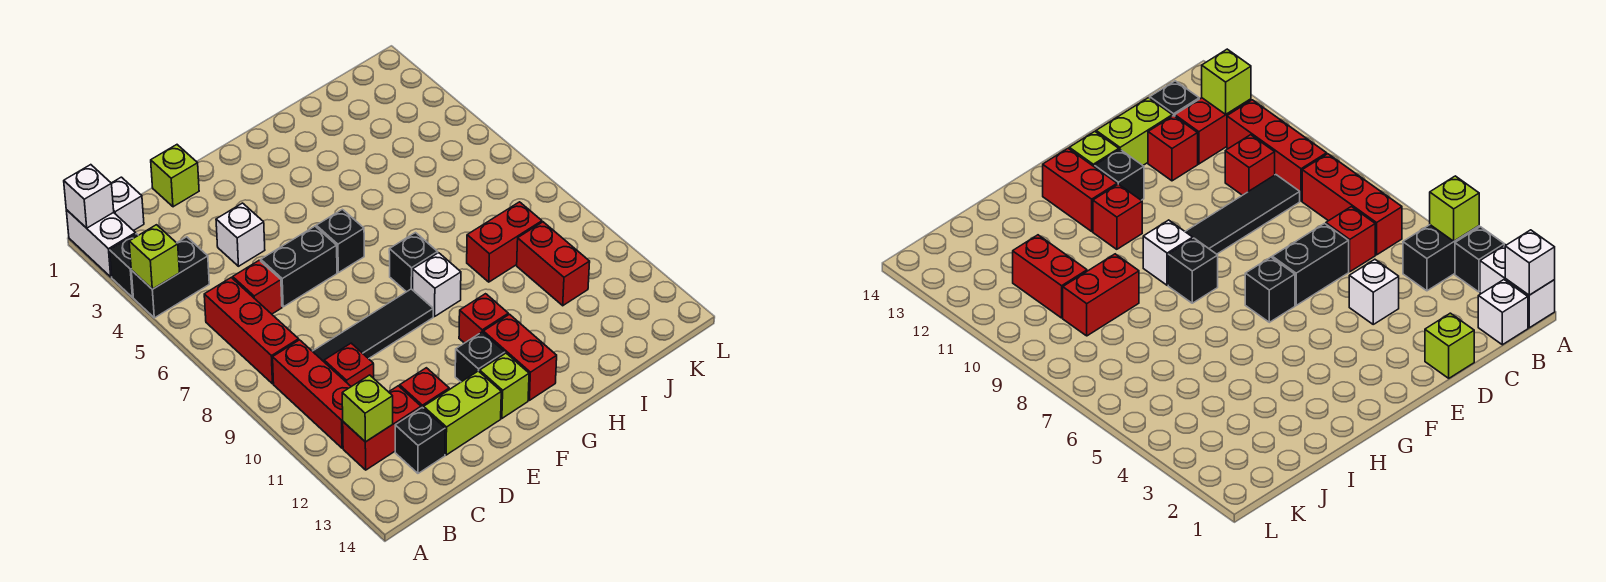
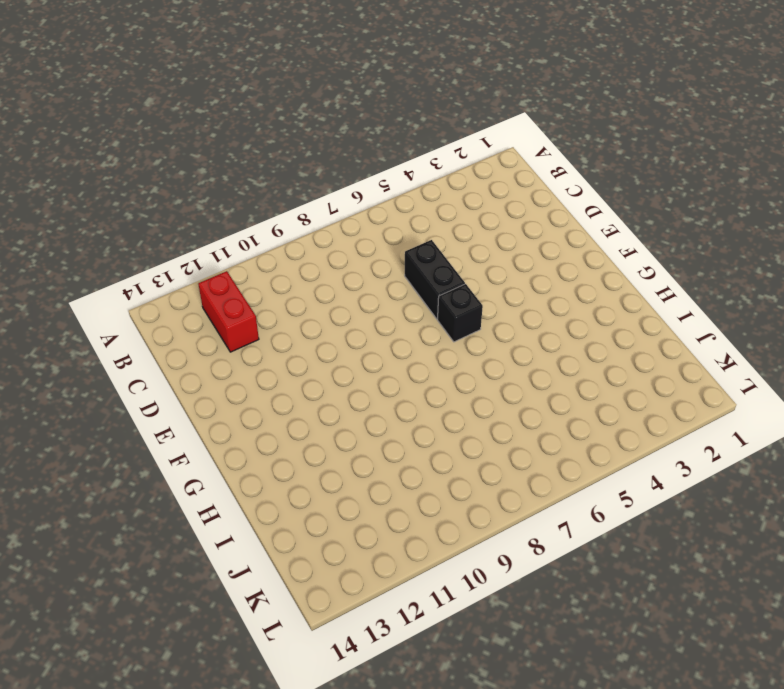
none -> white 1x2 brick [66,210,136,277]
none -> black 1x1 brick [110,234,138,297]
none -> black 1x2 brick [131,237,209,318]

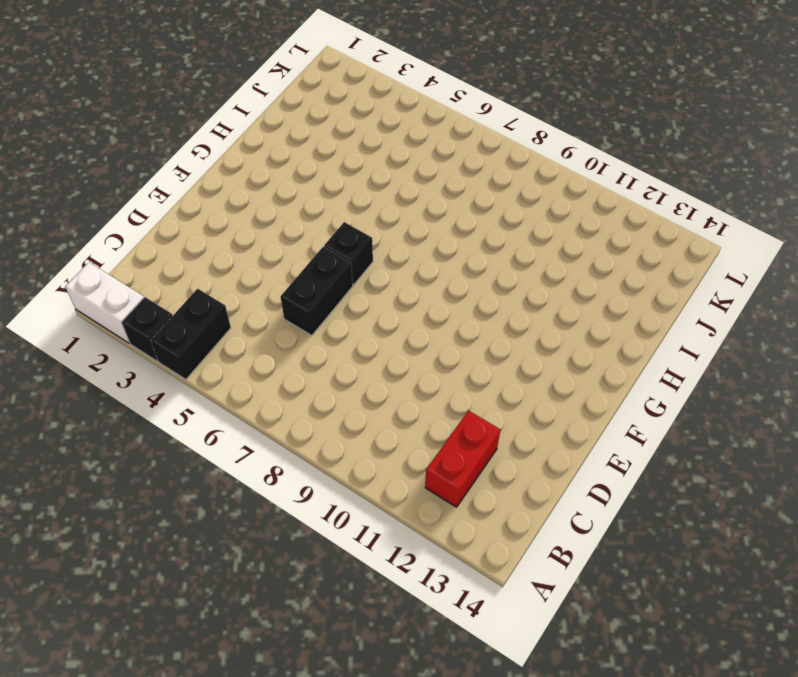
none -> white 1x1 brick [112,177,144,231]
none -> red 1x3 brick [204,278,299,384]
none -> red 1x3 brick [273,340,351,448]

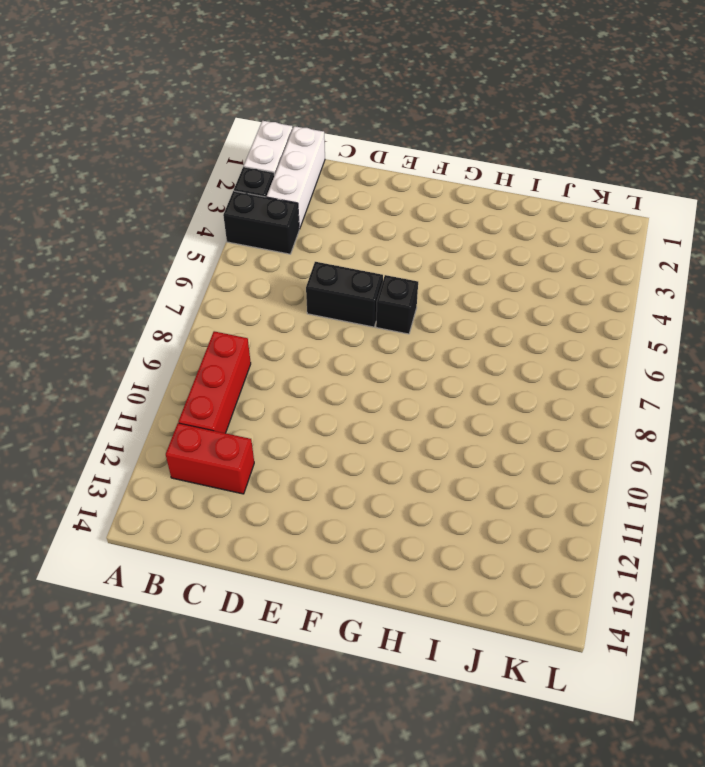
white 1x3 brick [267,126,325,229] -> white 1x1 brick [112,177,144,231]
none -> red 1x3 brick [204,278,299,384]
none -> red 1x1 brick [233,260,282,314]
none -> black 1x4 tile [313,289,433,361]

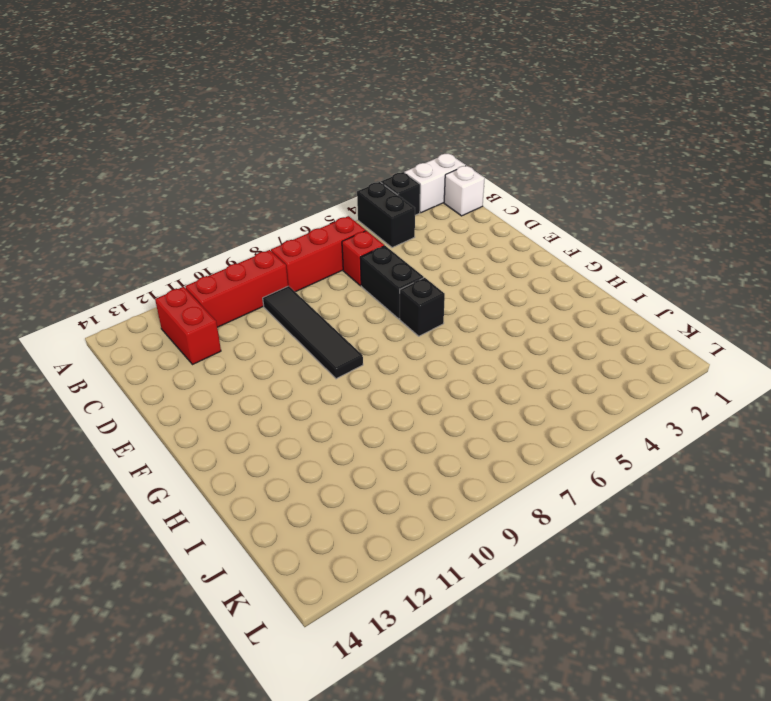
none -> red 1x1 brick [324,343,374,387]
none -> black 1x1 brick [395,408,445,473]
none -> lime 1x1 brick [151,145,199,207]

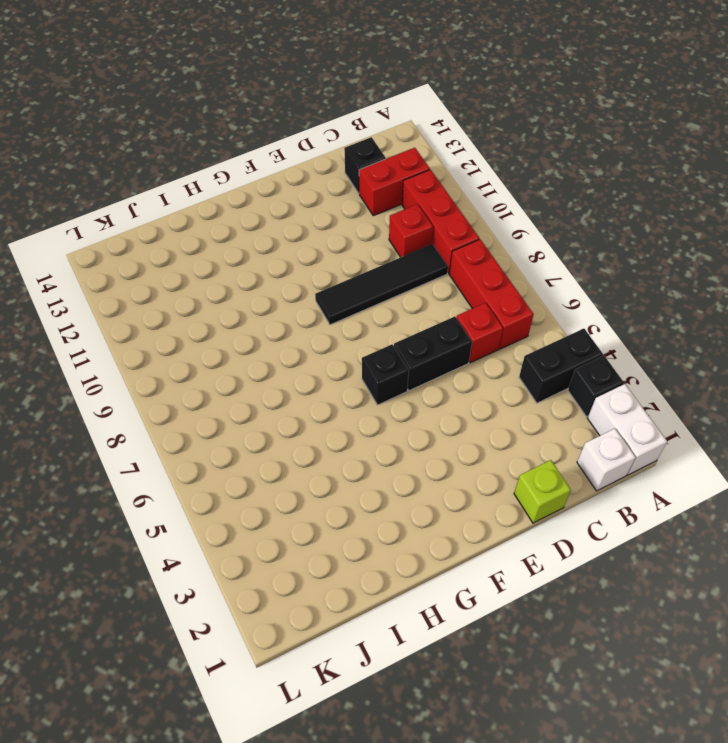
none -> white 1x1 brick [216,203,265,266]
none -> red 1x1 brick [400,368,449,408]
none -> lime 1x2 brick [424,371,501,455]

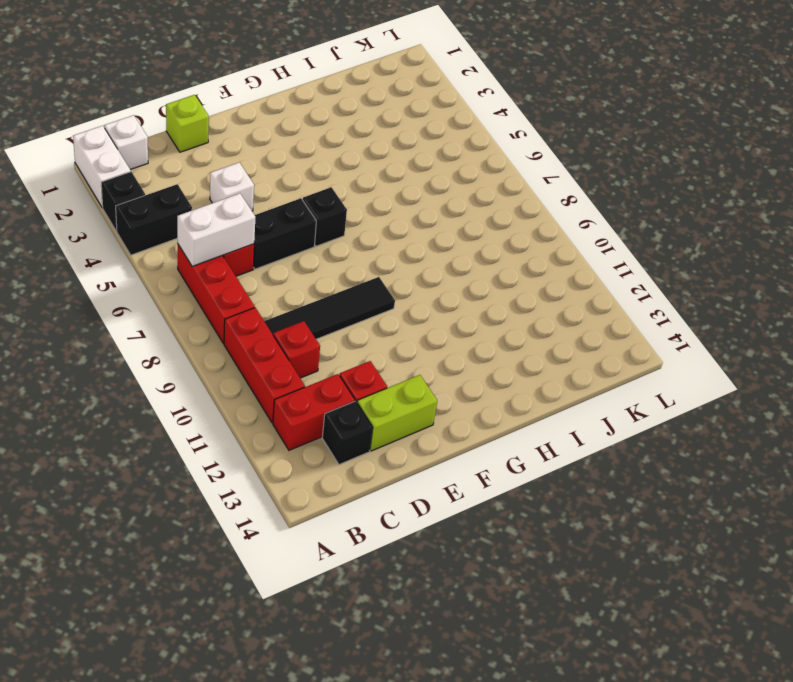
white 1x2 brick [177,193,255,266] -> none
none -> black 1x1 brick [455,332,505,382]
none -> lime 1x1 brick [480,353,529,418]
none -> black 1x1 brick [389,233,438,292]

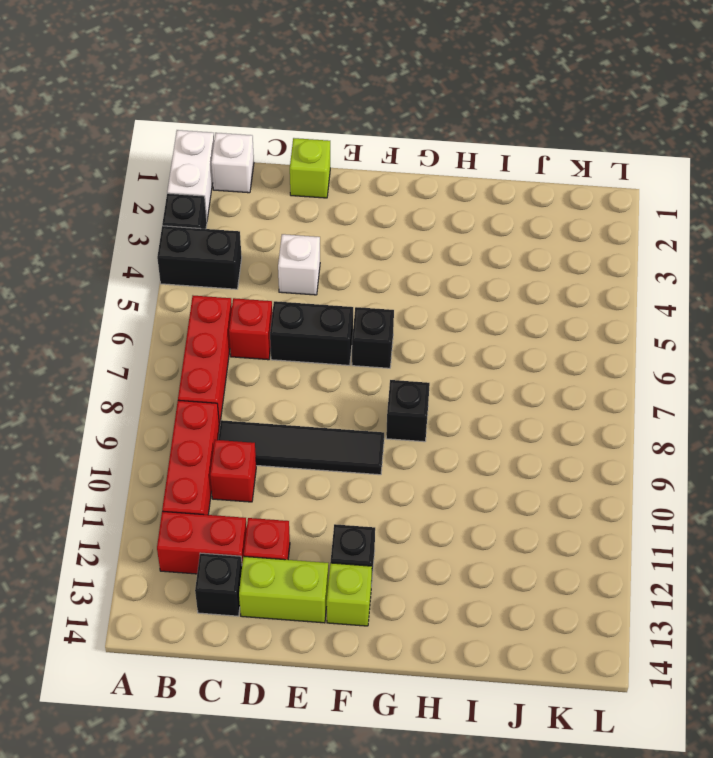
none -> white 1x1 brick [413,253,461,316]
none -> red 1x1 brick [459,294,508,343]
none -> red 1x2 brick [483,314,557,400]

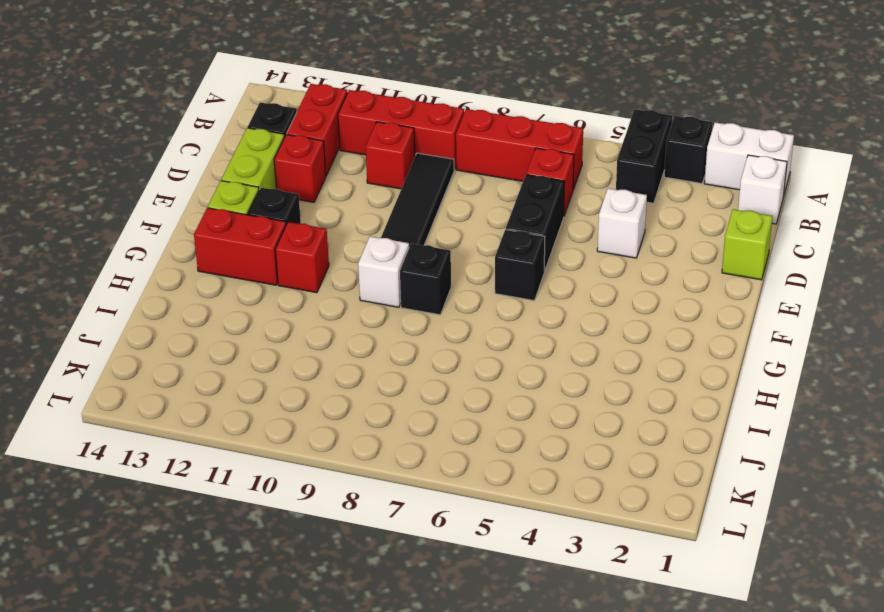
none -> red 1x2 brick [467,202,542,282]
none -> red 1x2 brick [517,222,590,306]
none -> white 1x1 brick [64,165,114,228]

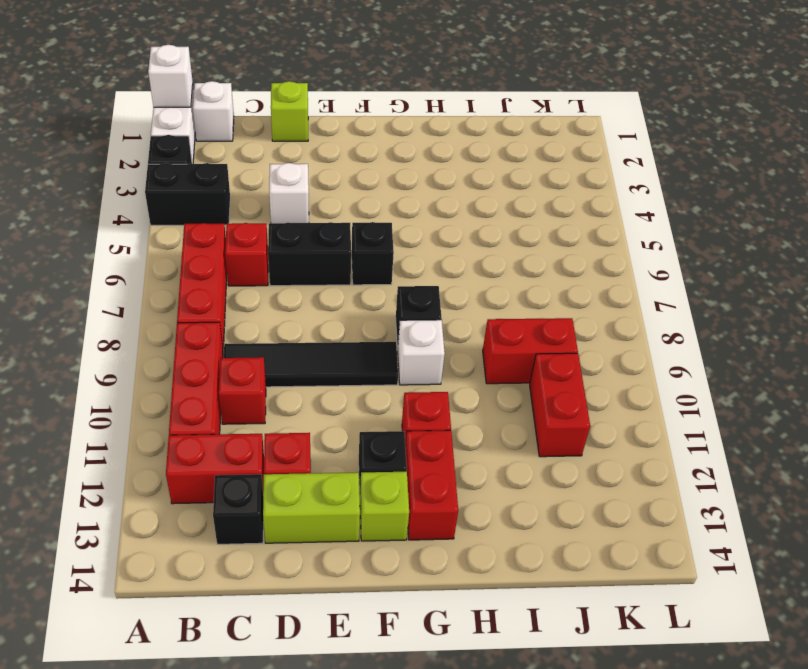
none -> lime 1x1 brick [129,225,180,289]
none -> lime 1x1 brick [342,375,393,442]

